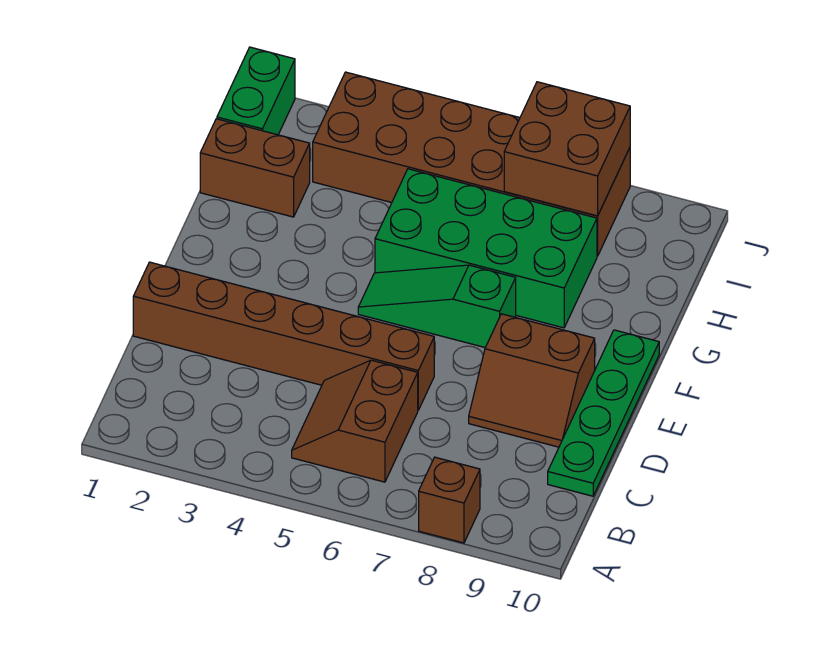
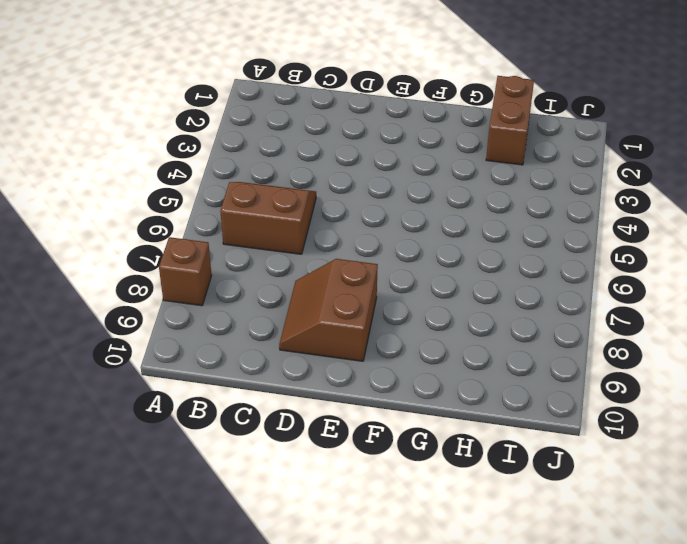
none -> green 1x4 plate [548,330,659,496]
none -> brown 1x6 brick [133,262,434,410]

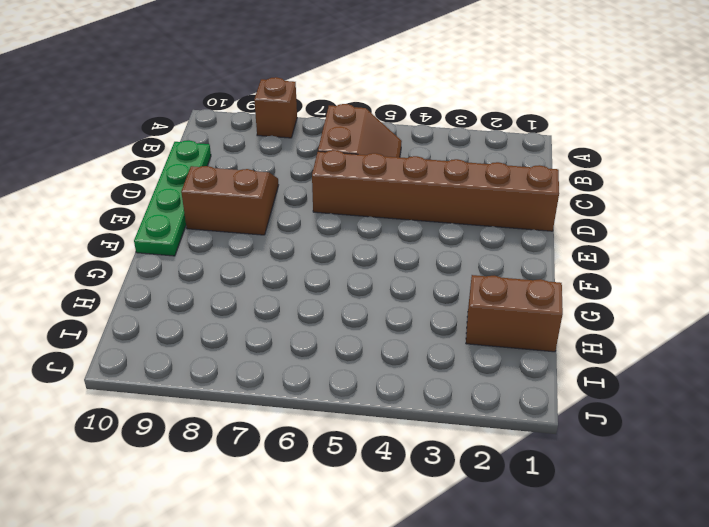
none -> green 1x3 slope [358,265,516,348]
none -> green 2x4 brick [375,169,597,328]

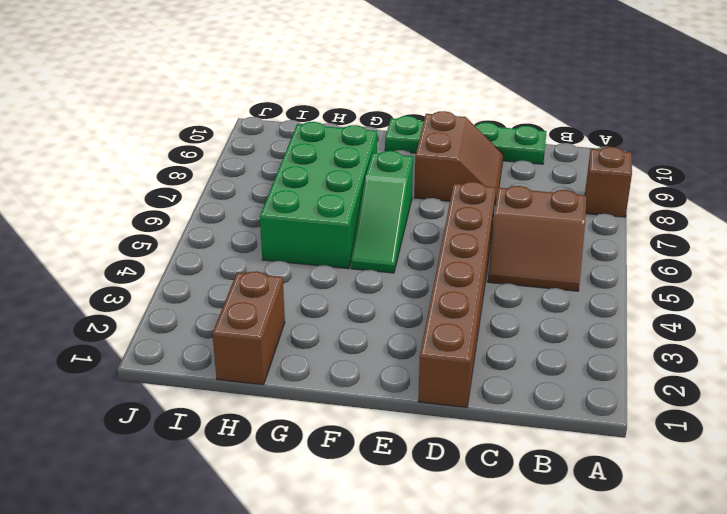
none -> green 1x2 brick [217,47,295,135]
none -> brown 2x6 brick [313,72,630,256]

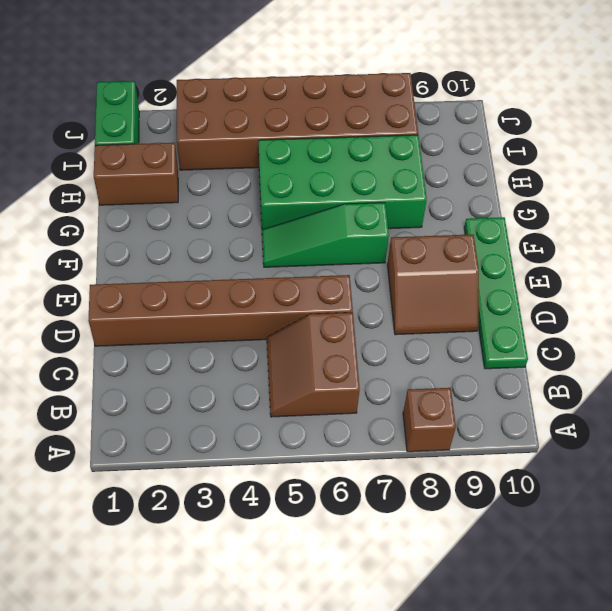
none -> brown 2x2 brick [504,82,630,216]

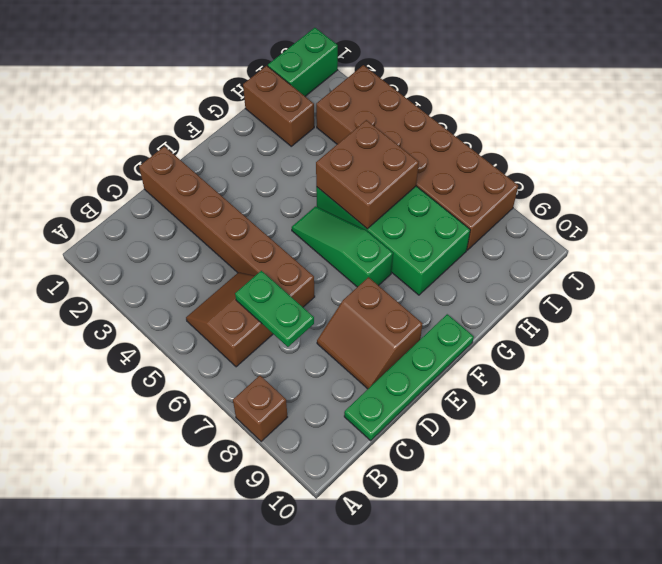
green 1x2 plate [235,271,314,347] -> none
brown 2x2 brick [316,120,419,229] -> brown 2x2 brick moved to [504,82,630,216]

